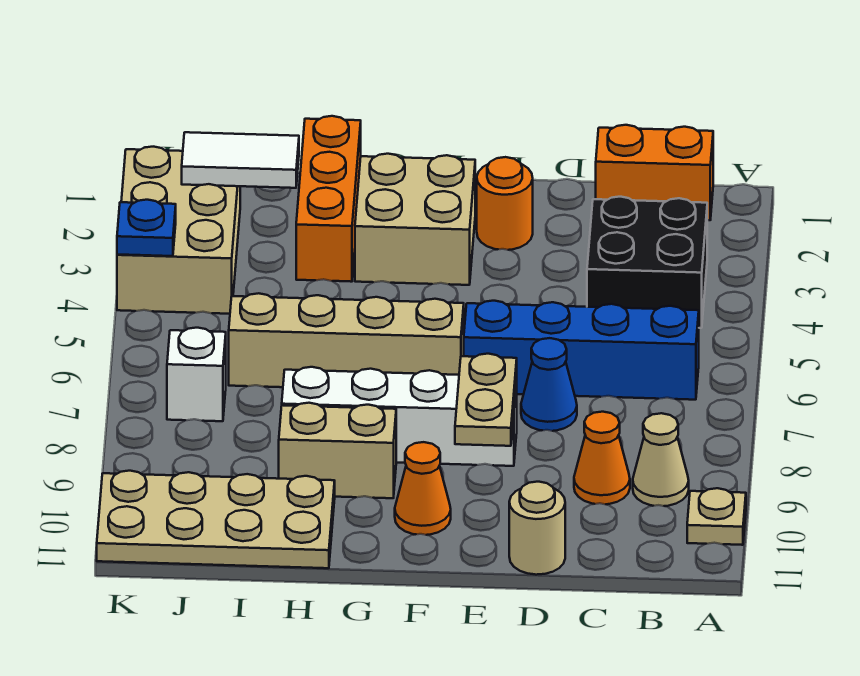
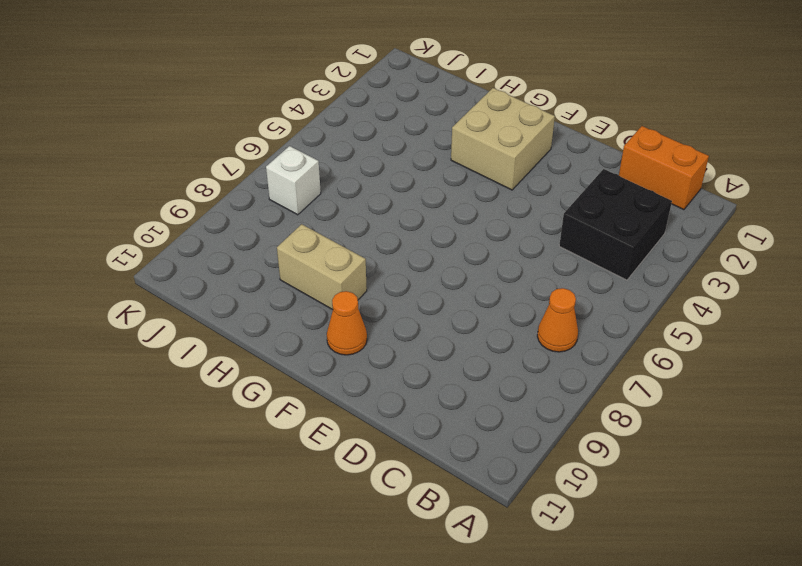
orange 1x1 cone [537,288,578,352] -> orange 1x1 cone moved to [574,412,630,504]
none -> tan 1x1 plate [687,488,746,545]
none -> blue 1x4 brick [464,301,699,400]
none -> tan 1x1 cone [633,413,689,506]

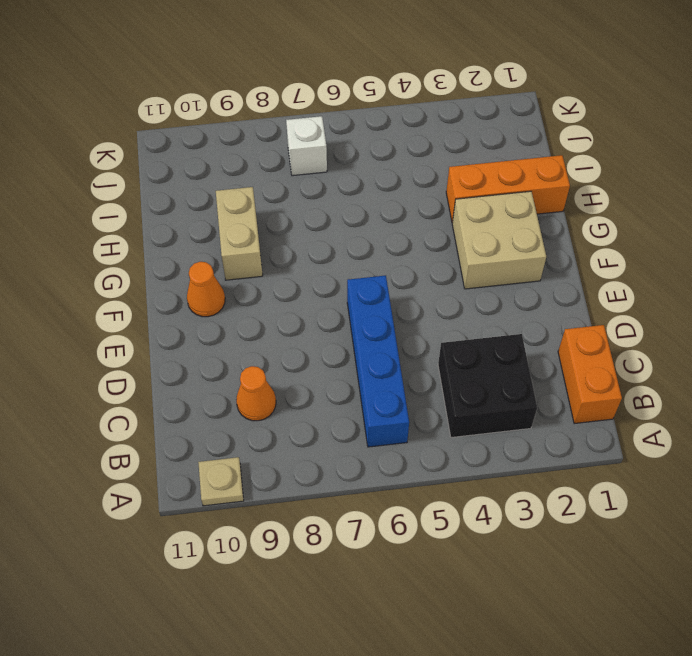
none -> tan 1x1 cone [633,413,689,506]
none -> blue 1x1 cone [521,338,577,431]
none -> tan 1x1 round brick [509,482,565,575]

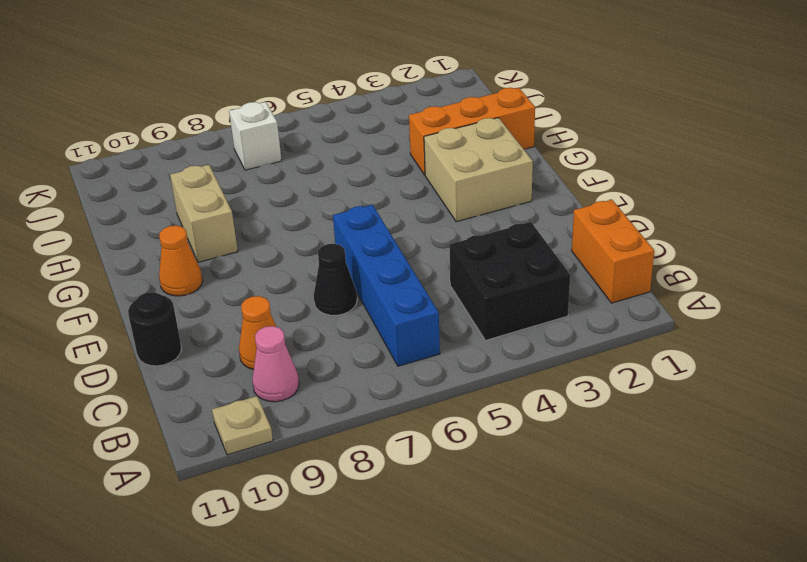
pink 1x1 cone [252,326,299,402] -> tan 1x1 cone [633,413,689,506]
black 1x1 cone [314,244,357,315] -> blue 1x1 cone [521,338,577,431]
black 1x1 round brick [128,292,182,366] -> tan 1x1 round brick [509,482,565,575]
none -> orange 1x1 round brick [477,157,533,250]
none -> white 1x4 brick [282,367,517,466]
none -> tan 1x4 brick [229,293,464,387]

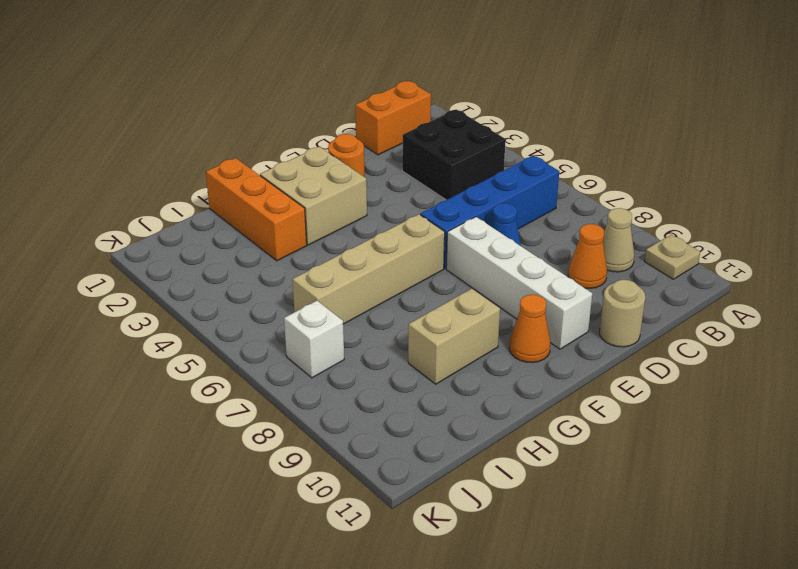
white 1x4 brick [446,217,592,349] -> white 1x4 brick turned to [282,367,517,466]
none -> tan 2x4 plate [97,471,335,568]
none -> tan 2x3 brick [117,147,240,314]
none -> tan 1x2 plate [455,354,517,446]

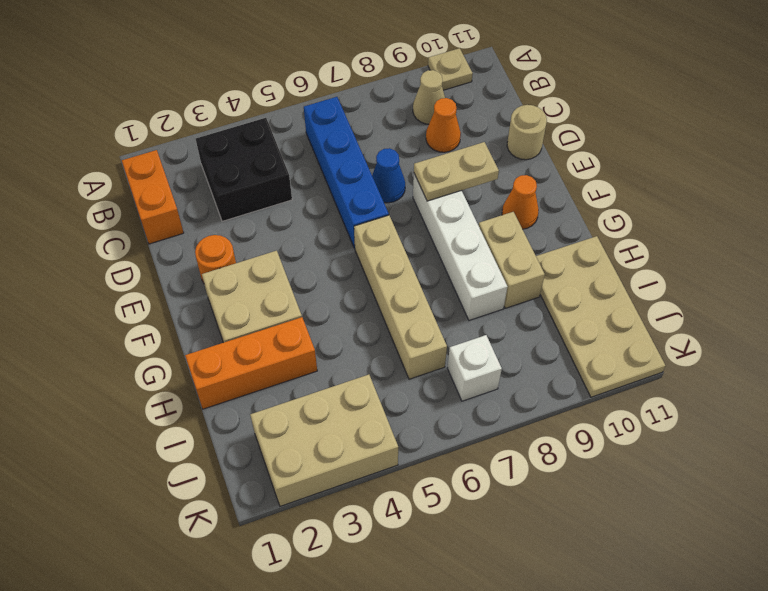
none -> white 1x2 tile [182,132,299,188]
none -> blue 1x1 plate [117,200,176,256]

